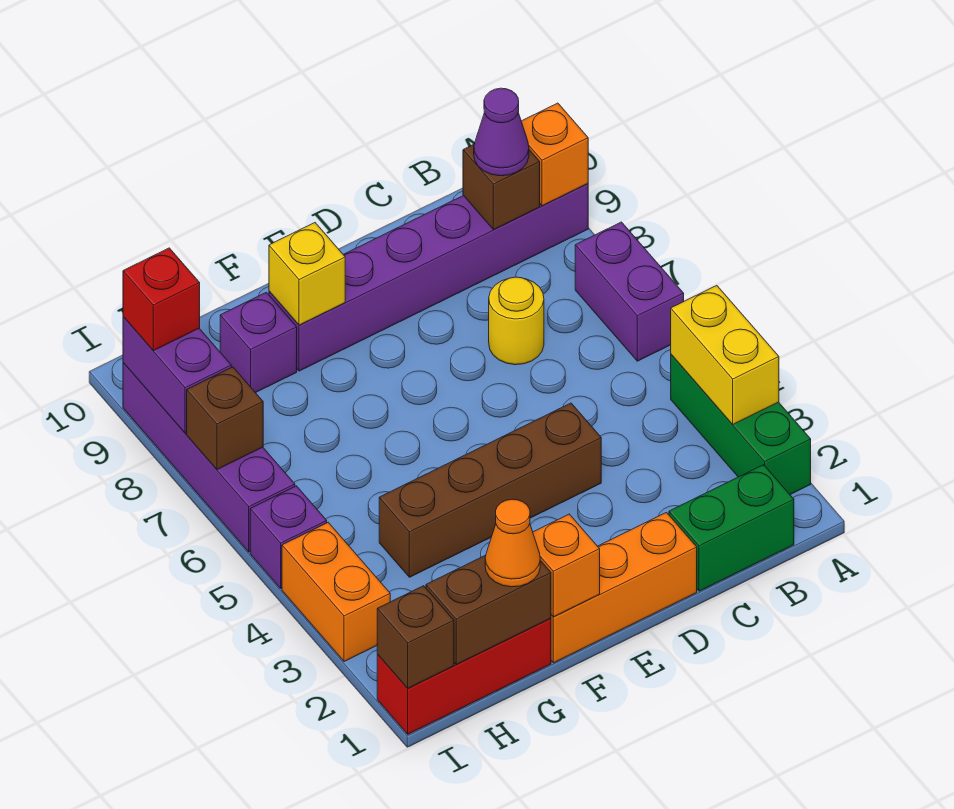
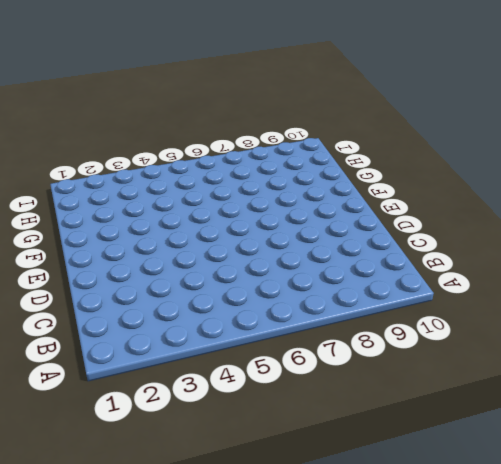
none -> green 1x3 brick [671,355,811,495]
none -> purple 1x2 brick [575,222,684,361]
none -> purple 1x6 brick [269,184,588,371]

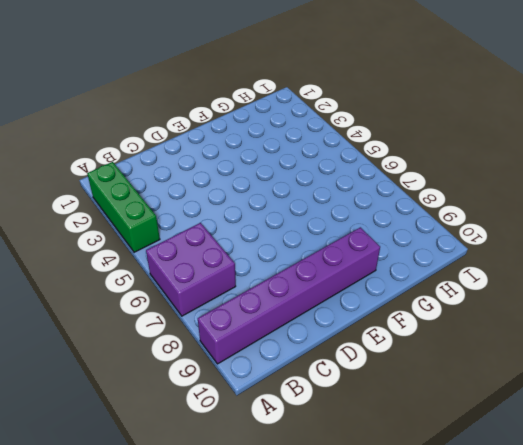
purple 2x2 brick [146,223,236,316] -> purple 1x2 brick [575,222,684,361]
none -> green 1x2 brick [669,465,794,591]
none -> yellow 1x1 round brick [489,277,544,365]
none -> orange 1x3 brick [551,513,697,663]

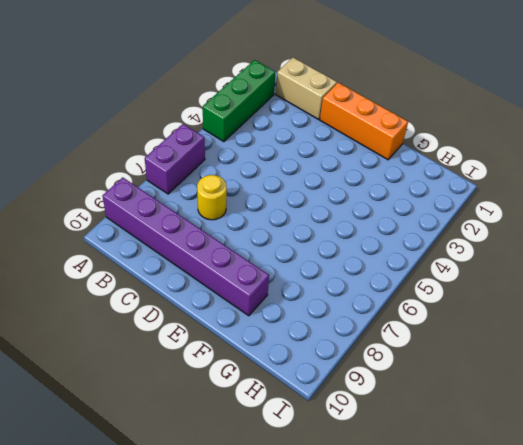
tan 1x2 brick [276,58,337,119] -> green 1x2 brick [669,465,794,591]
none -> brown 1x4 brick [379,403,601,577]
none -> red 1x3 brick [377,618,551,734]
none -> purple 1x1 brick [220,292,297,393]

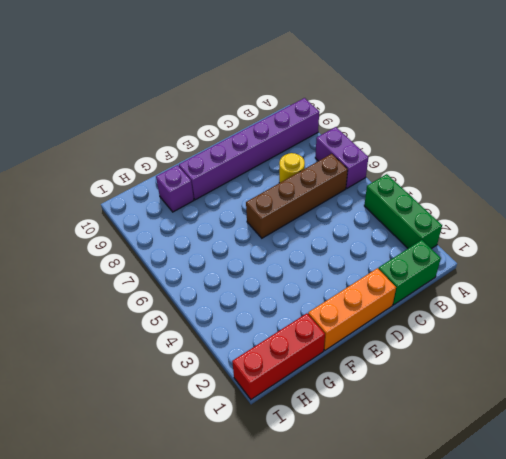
brown 1x4 brick [246,154,348,238] -> brown 1x4 brick moved to [379,403,601,577]
none -> orange 1x2 brick [282,523,390,662]
none -> purple 1x1 brick [250,486,327,588]
none -> purple 1x4 brick [123,363,295,552]

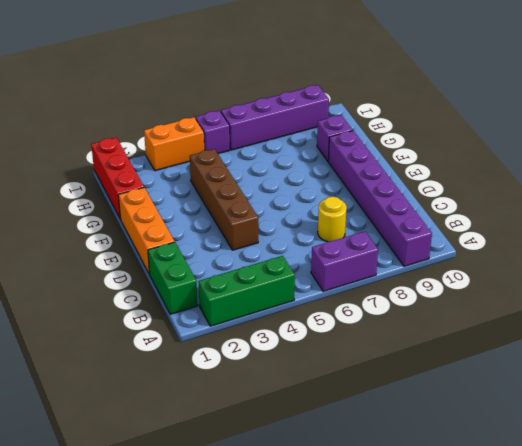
none -> yellow 1x2 brick [671,286,779,424]
none -> orange 1x1 brick [521,103,588,206]
none -> brown 1x1 brick [463,144,540,230]

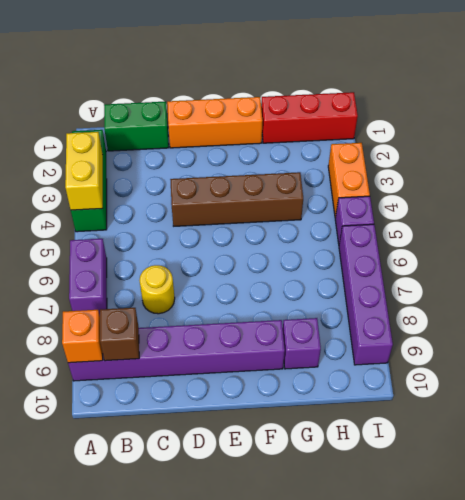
none -> orange 1x1 brick [533,514,600,617]
none -> yellow 1x1 brick [269,223,345,325]
none -> brown 1x2 brick [426,555,551,664]

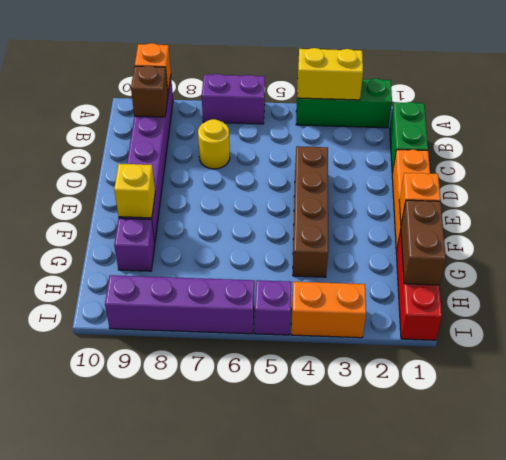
none -> brown 1x1 brick [377,586,454,688]
none -> brown 1x1 brick [187,367,263,470]
none -> purple 1x2 brick [123,317,231,433]

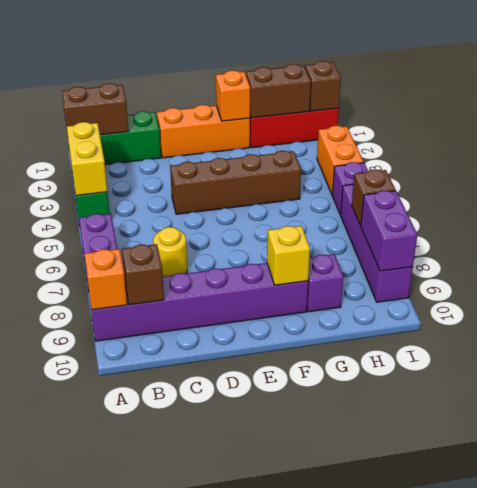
brown 1x2 brick [62,83,128,136] -> none
none -> purple 1x1 cone [474,88,529,176]
none -> orange 1x1 cone [485,499,540,587]
none -> red 1x1 brick [123,248,200,351]

